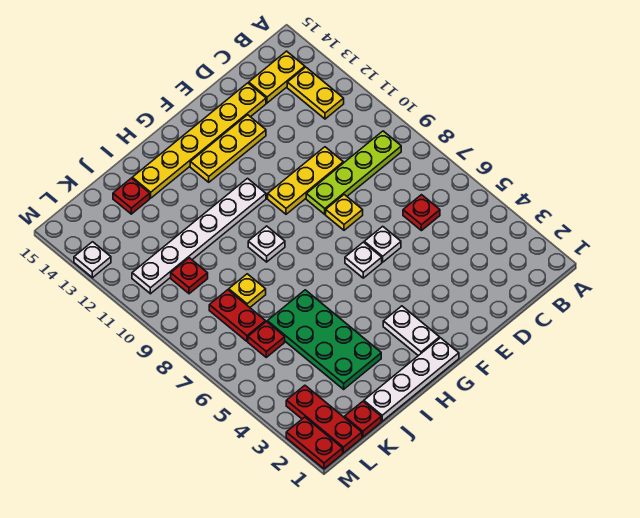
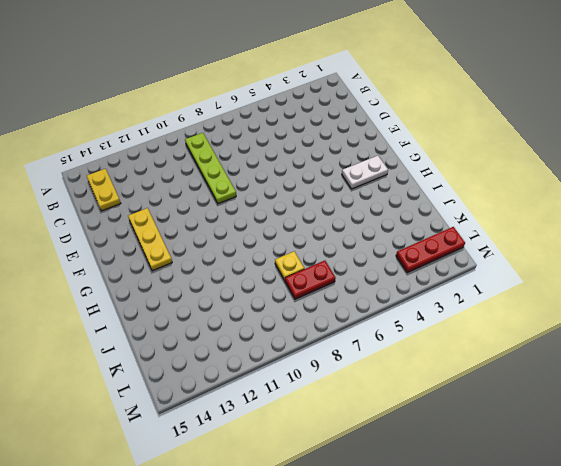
none -> yellow 1x2 plate [287,67,344,119]
none -> red 1x1 plate [403,195,440,231]
none -> yellow 1x3 plate [268,147,343,214]

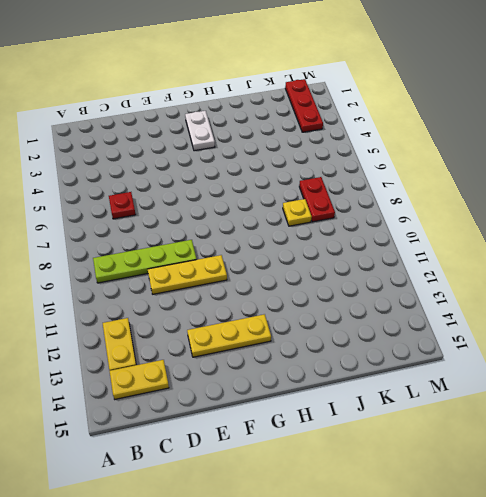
none -> yellow 1x6 plate [132,83,266,198]
none -> white 1x1 plate [364,226,401,262]
none -> yellow 1x1 plate [326,195,363,230]

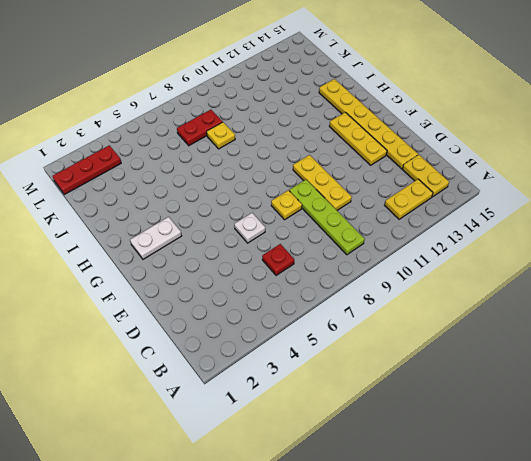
none -> white 1x1 plate [345,242,382,278]
none -> white 1x4 plate [364,338,459,421]
none -> white 1x6 plate [132,178,266,294]

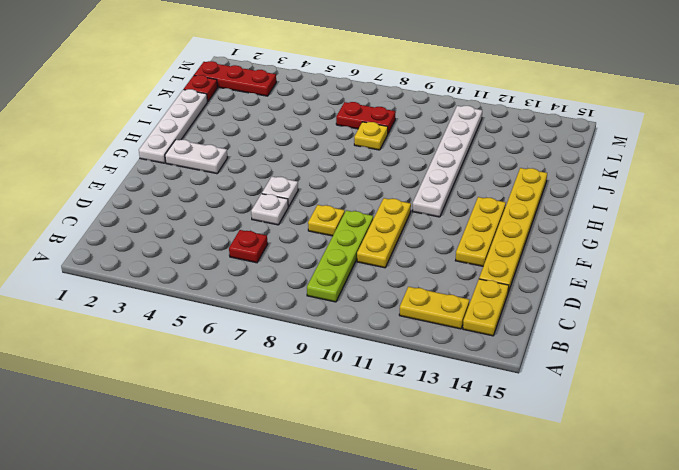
none -> white 1x1 plate [248,226,285,262]
none -> green 2x4 plate [267,290,381,389]
none -> red 1x1 plate [113,178,150,214]

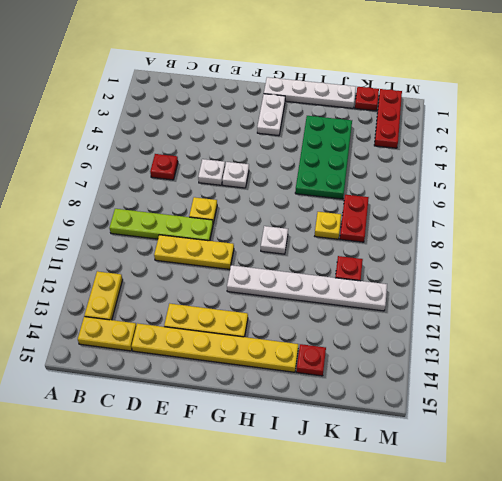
none -> red 1x1 plate [248,322,285,357]
none -> red 1x2 plate [286,417,343,469]
none -> white 1x1 plate [74,242,111,278]

